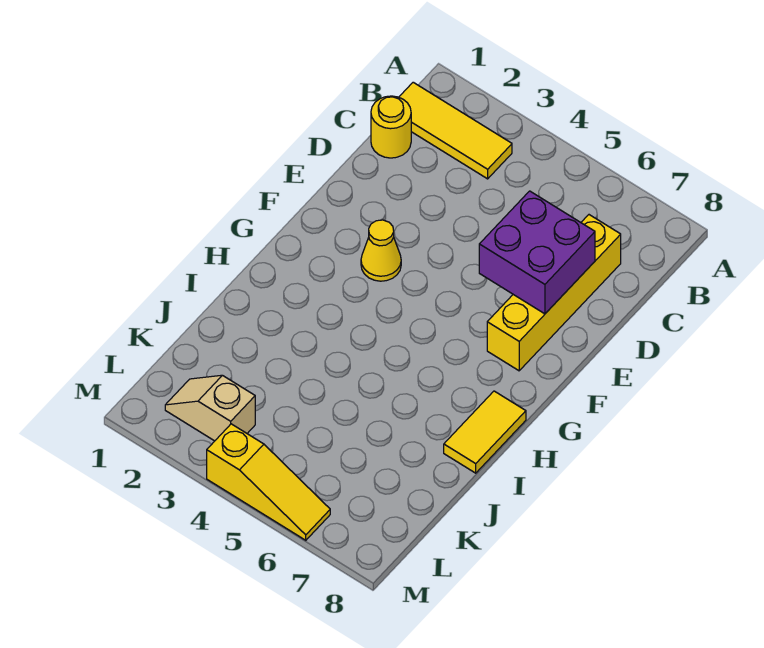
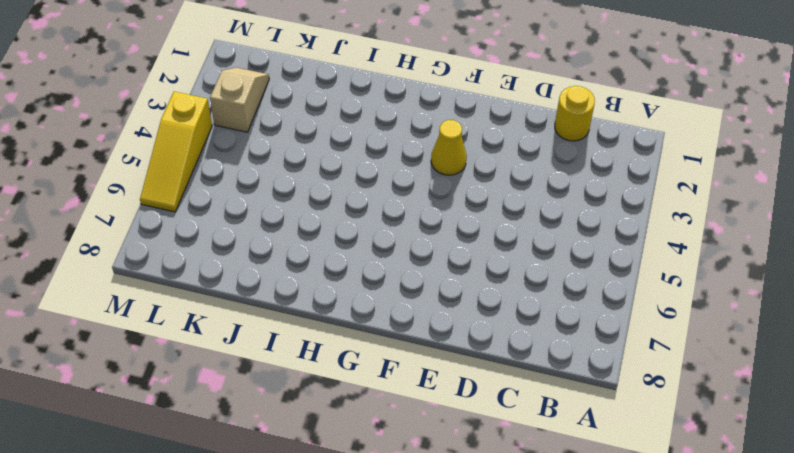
none -> yellow 1x3 tile [399,82,512,179]
none -> yellow 1x4 brick [487,215,621,371]

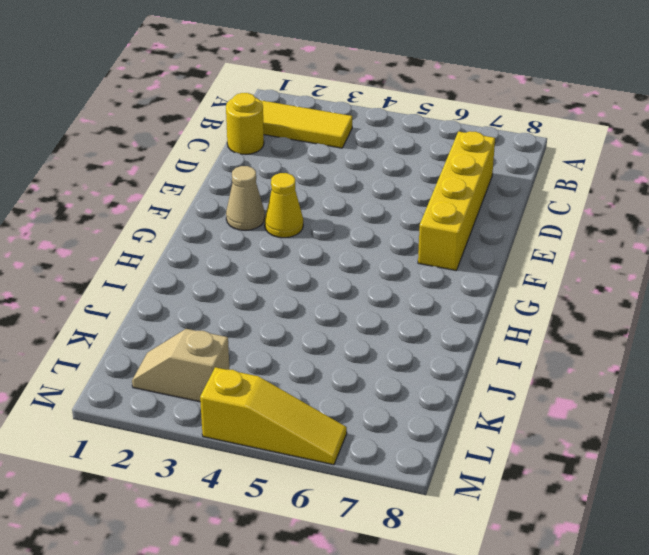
tan 1x1 cone [226,166,265,231] -> none
none -> yellow 1x2 tile [444,391,526,473]
none -> purple 2x2 brick [479,191,595,314]

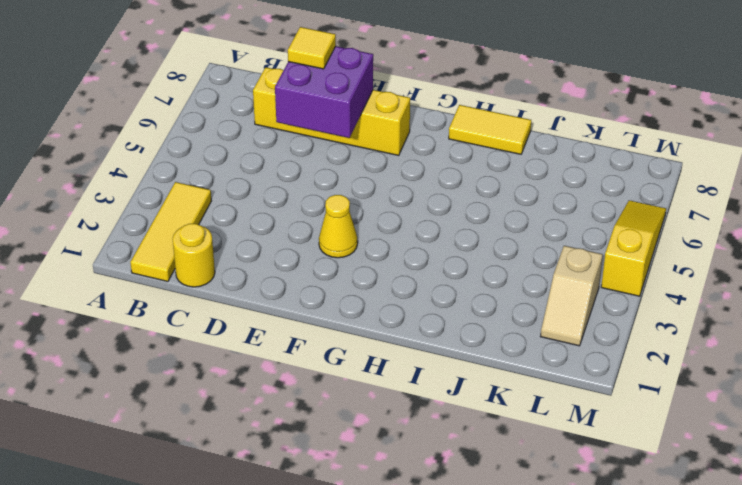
yellow 1x1 tile [288,27,336,69] -> none

